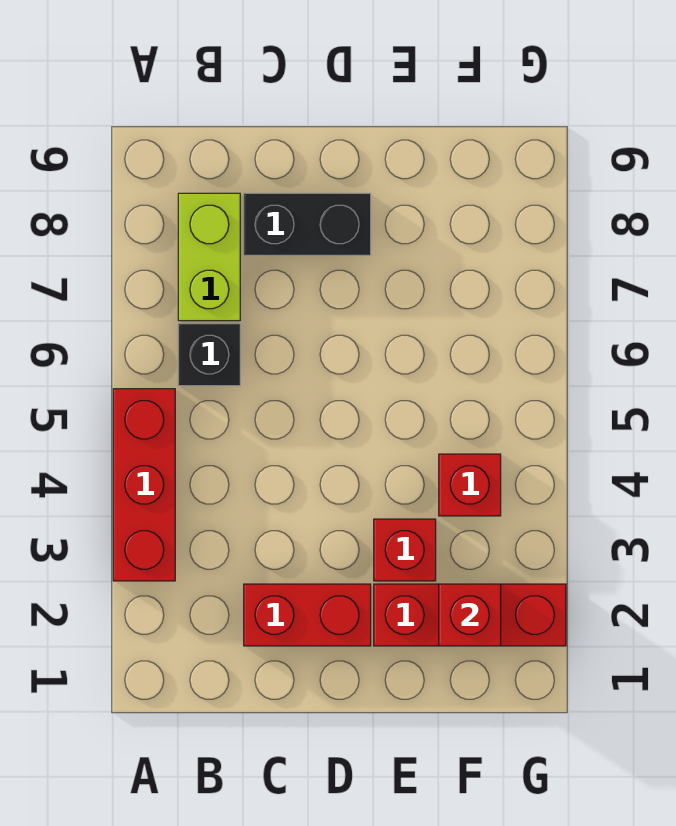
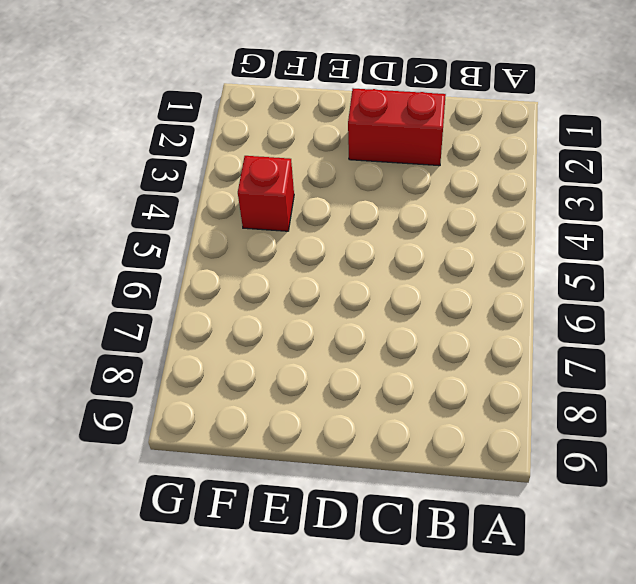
none -> red 1x3 brick [113,389,175,581]
none -> black 1x1 brick [178,324,240,386]

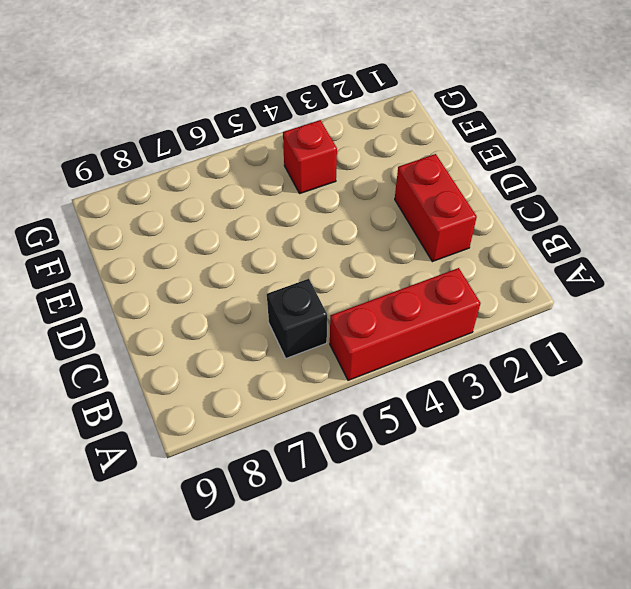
none -> lime 1x2 brick [178,193,240,321]
none -> black 1x2 brick [244,193,371,255]

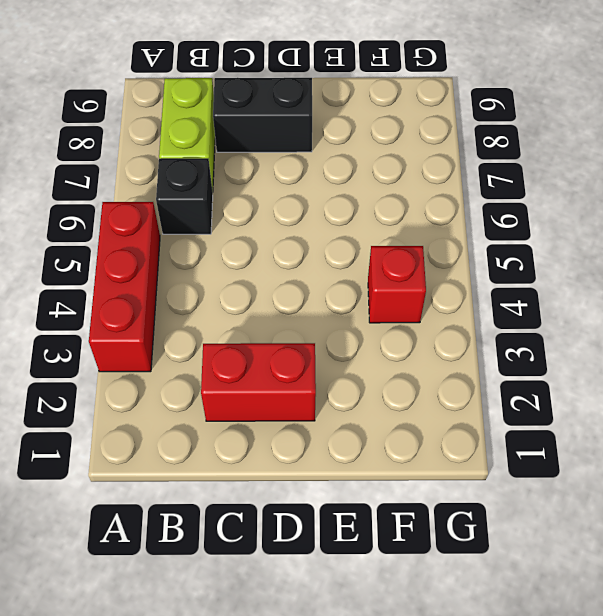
none -> red 1x3 brick [374,584,566,646]
none -> red 1x1 brick [374,519,436,581]

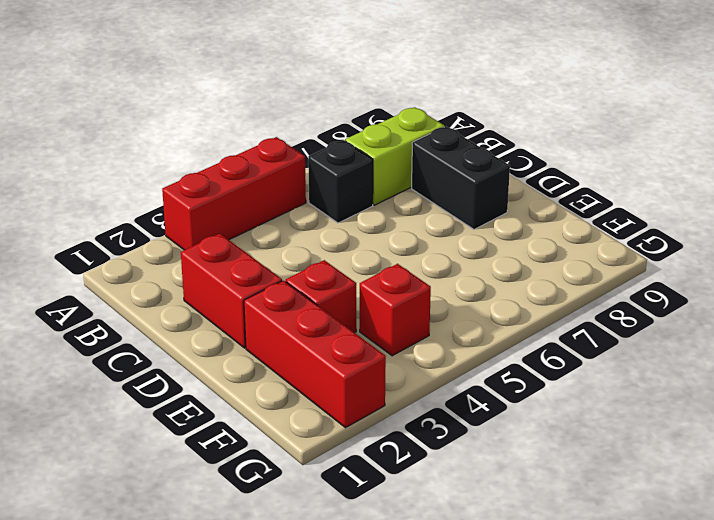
none -> red 1x1 brick [439,584,501,646]

